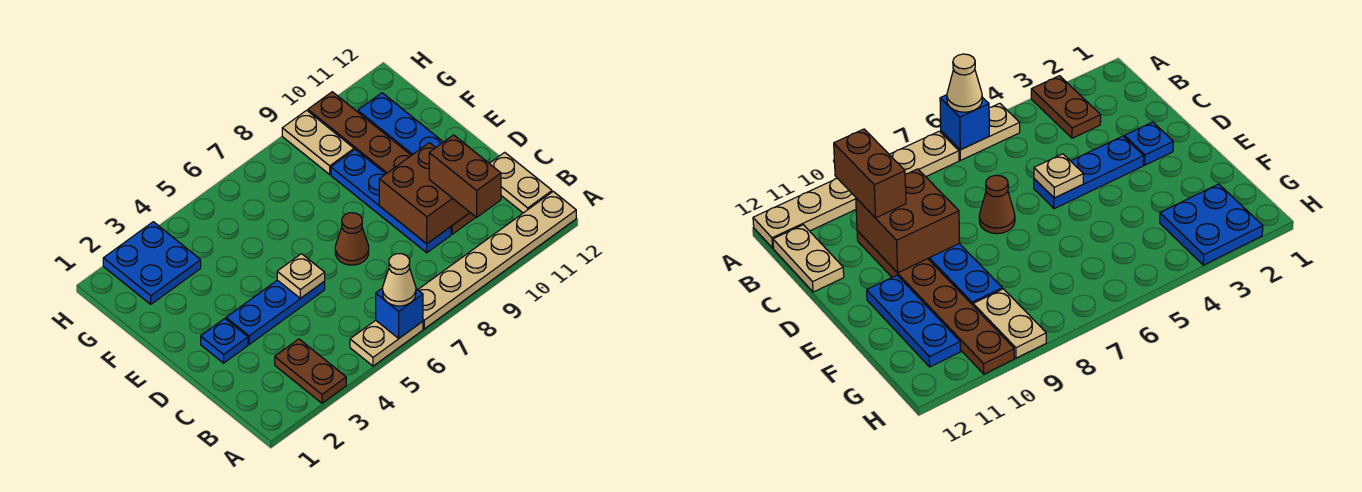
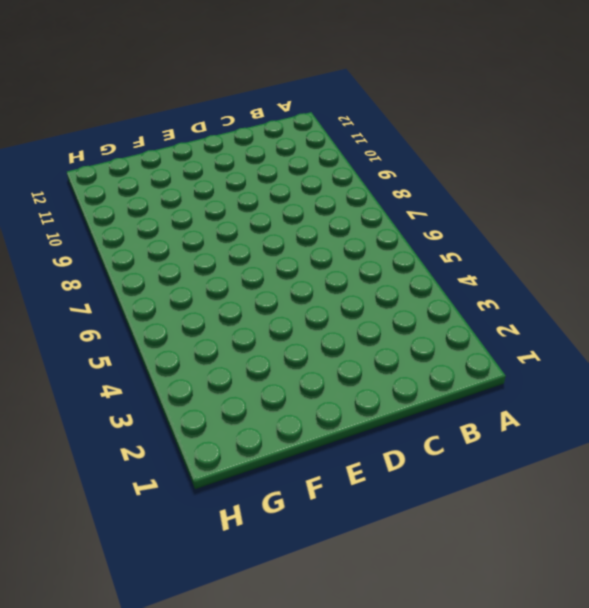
none -> brown 1x2 plate [275,339,346,403]
none -> tan 1x2 plate [350,320,423,366]
none -> tan 1x6 plate [418,192,576,329]

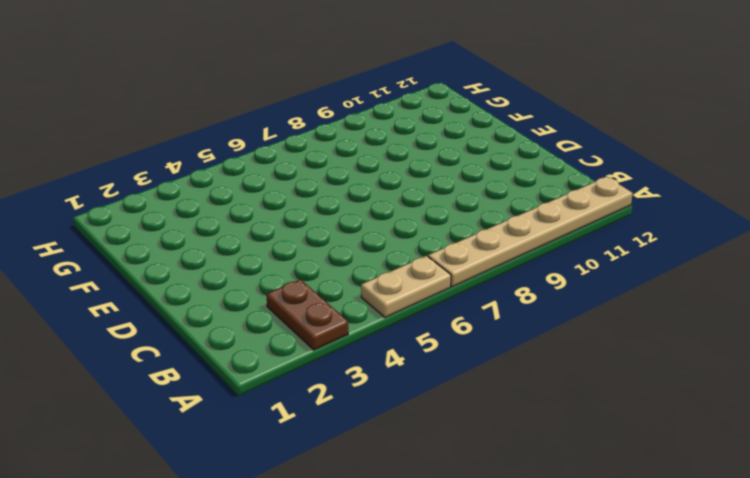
none -> tan 1x2 plate [489,152,552,213]
none -> blue 1x4 plate [331,149,451,253]
none -> brown 1x6 plate [308,92,476,234]

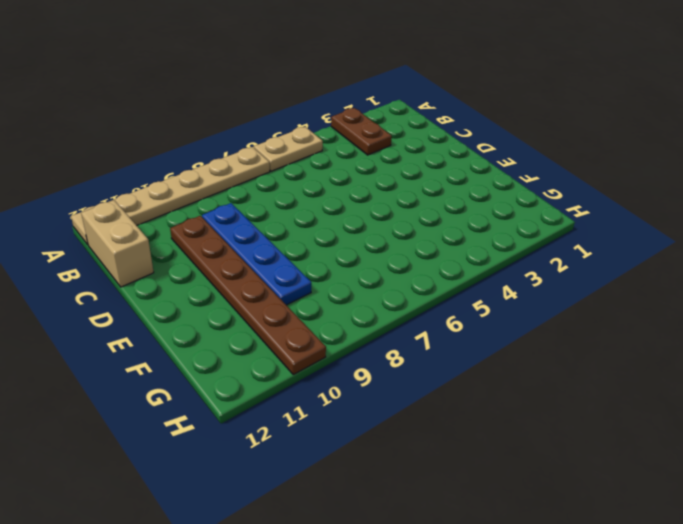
tan 1x2 brick [81,200,154,287] -> tan 1x2 plate [489,152,552,213]
none -> blue 1x1 plate [201,319,248,363]
none -> blue 1x3 plate [226,280,325,344]
none -> brown 1x1 cone [335,213,369,265]

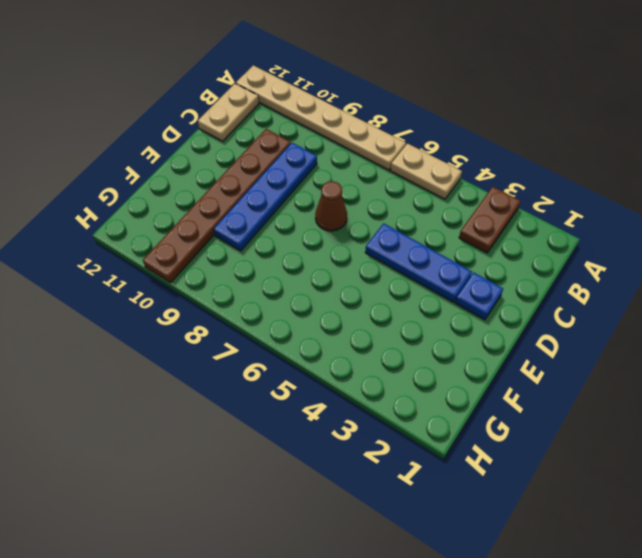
none -> blue 1x3 plate [358,93,443,155]
none -> blue 2x2 plate [103,222,201,304]
none -> tan 1x2 plate [282,110,354,174]

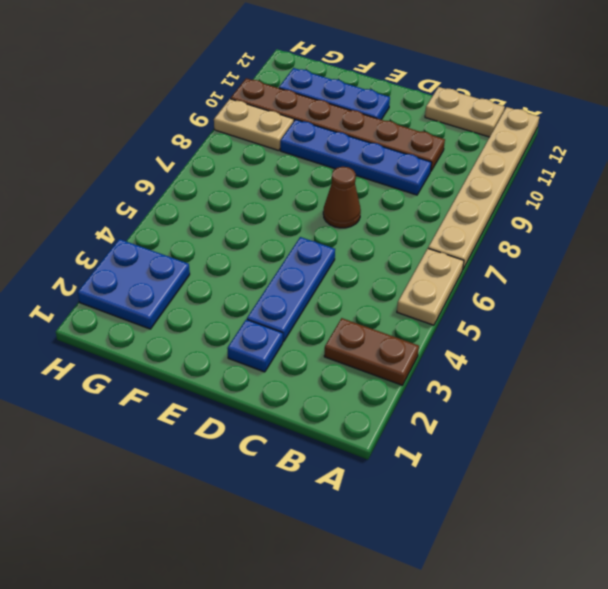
none -> blue 1x1 brick [376,288,423,338]
none -> brown 2x2 brick [379,143,470,244]
none -> tan 1x1 plate [277,254,325,298]

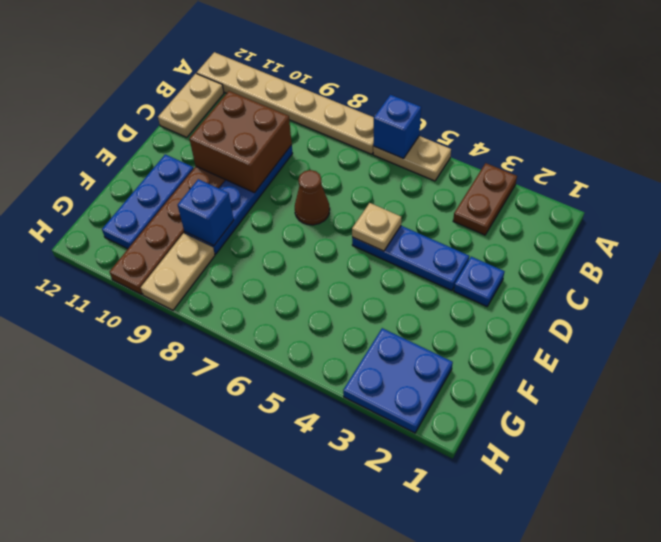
blue 1x1 brick [178,179,234,246] -> none
none -> tan 1x1 cone [383,254,416,306]
none -> brown 1x2 brick [429,135,501,217]

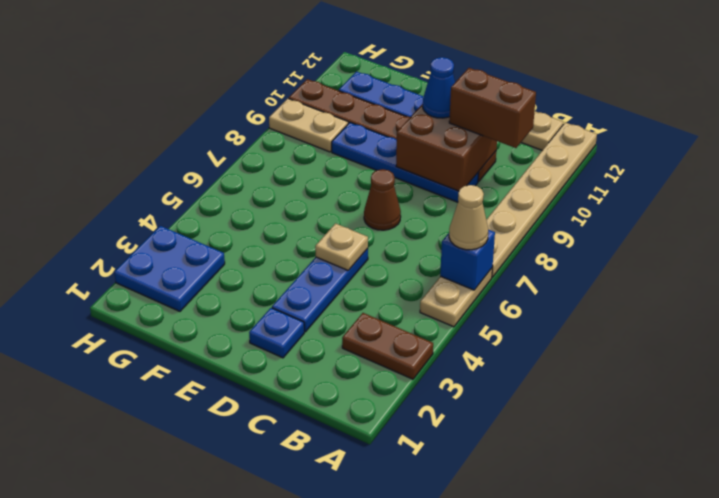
blue 1x1 cone [423,57,455,118] -> none

